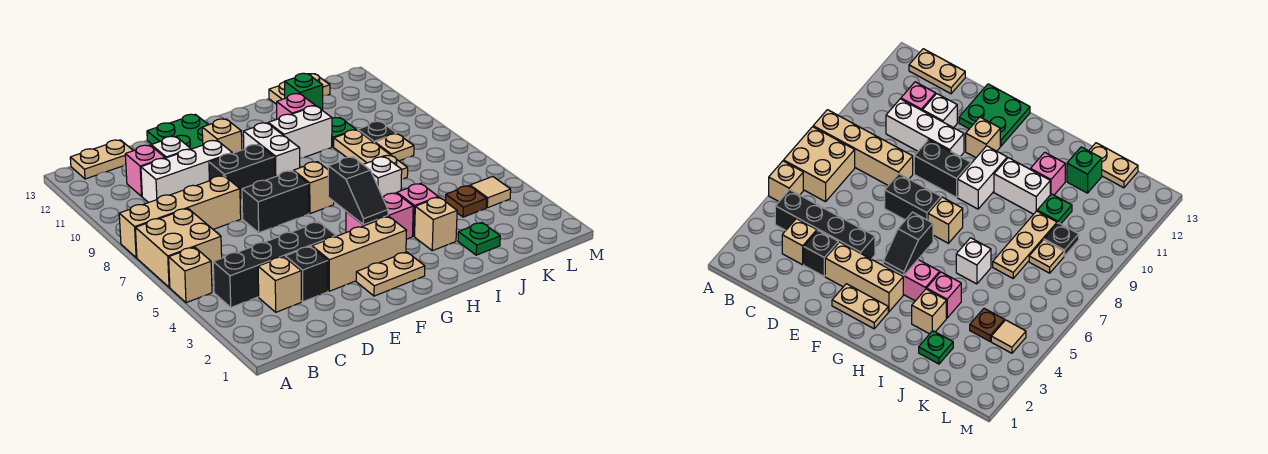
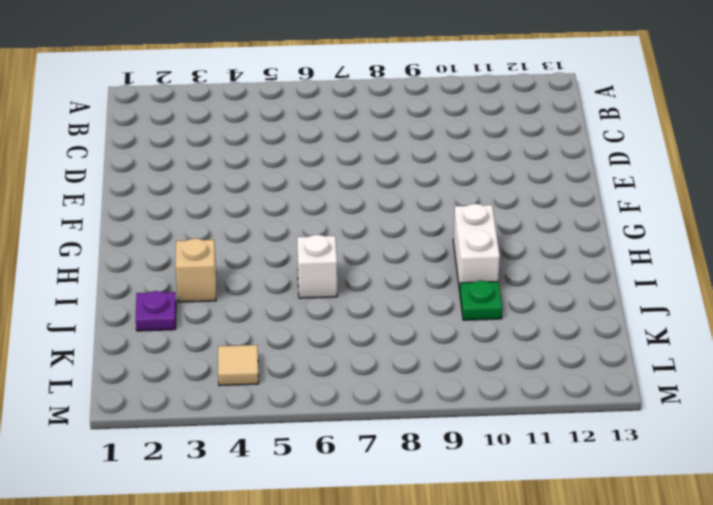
purple 1x1 plate [136,291,176,331] -> green 1x1 plate [458,223,500,255]
none -> tan 1x1 brick [169,247,212,303]
none -> tan 2x2 brick [135,209,222,287]
none -> tan 1x4 brick [119,176,241,258]
none -> black 1x4 brick [213,222,336,307]

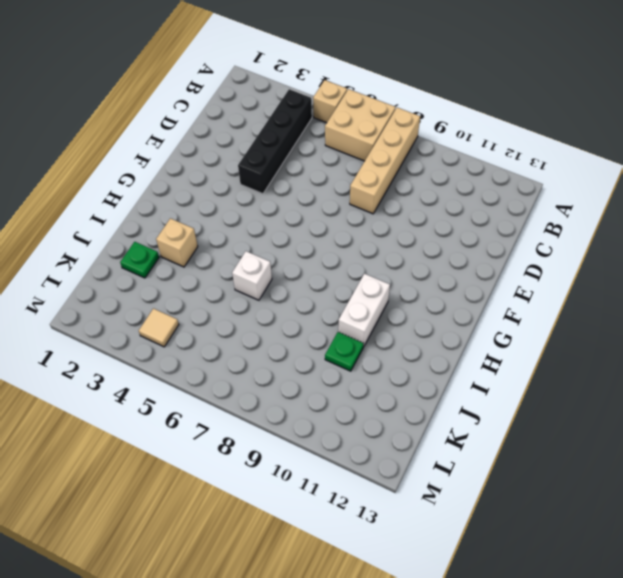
none -> tan 1x2 plate [70,140,133,179]
none -> tan 1x1 brick [258,257,301,312]
none -> white 1x3 brick [141,140,232,203]
none -> pink 1x1 brick [125,145,165,196]

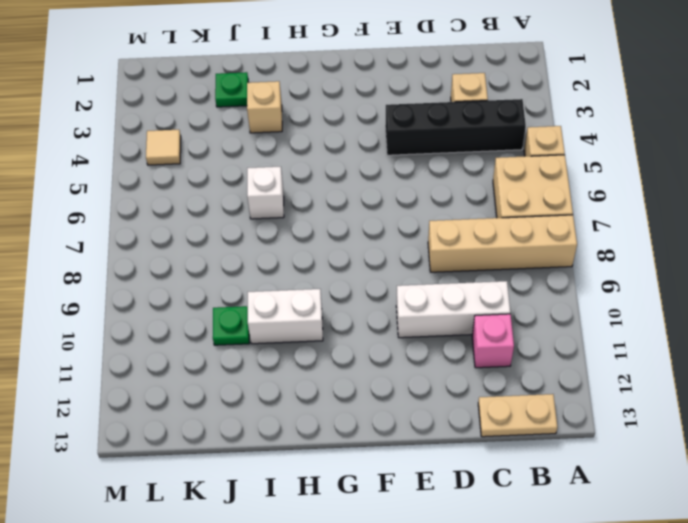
none -> black 1x1 brick [285,246,328,302]
none -> white 1x1 brick [151,136,190,158]
none -> tan 1x3 brick [312,216,407,291]
none -> black 1x2 brick [242,171,309,233]

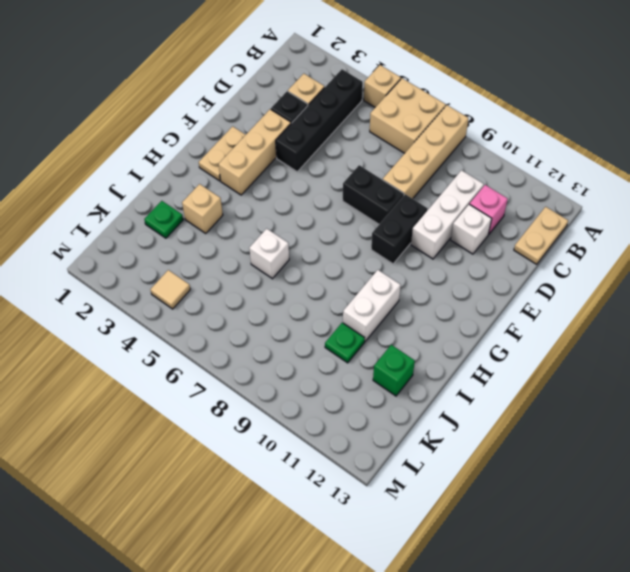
black 1x2 brick [343,165,404,224] -> black 1x2 brick turned to [242,171,309,233]
none -> green 2x2 plate [147,114,208,149]
none -> tan 1x1 brick [202,119,242,153]
none -> pink 1x2 brick [346,193,413,239]
none -> tan 1x1 brick [293,162,334,214]

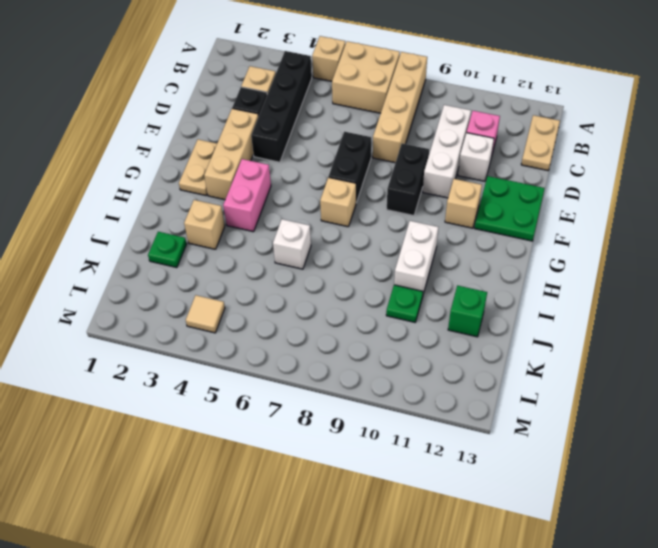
none -> white 1x2 brick [243,123,300,177]
none -> pink 1x1 brick [397,183,438,236]
none -> pink 1x1 brick [277,94,315,119]
none -> tan 1x3 plate [334,130,408,179]

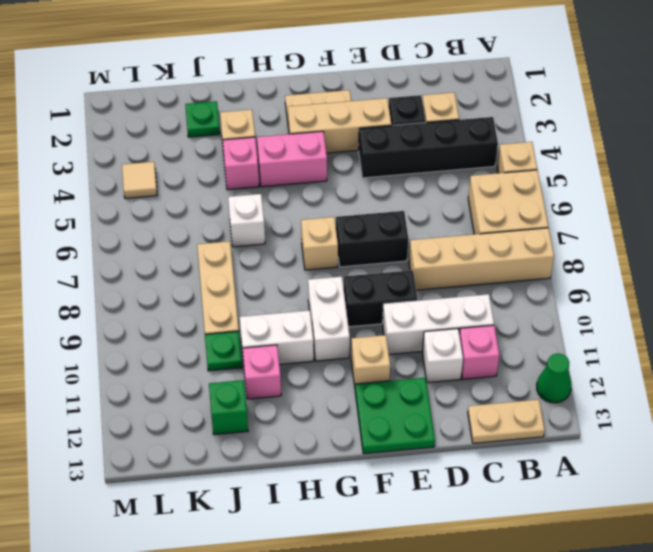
green 1x1 cone [537,354,571,403] -> none
none -> tan 1x2 plate [269,74,330,104]
none -> brown 1x1 plate [446,186,487,217]
none -> tan 1x1 plate [375,134,414,161]
none -> black 1x1 plate [358,121,397,143]

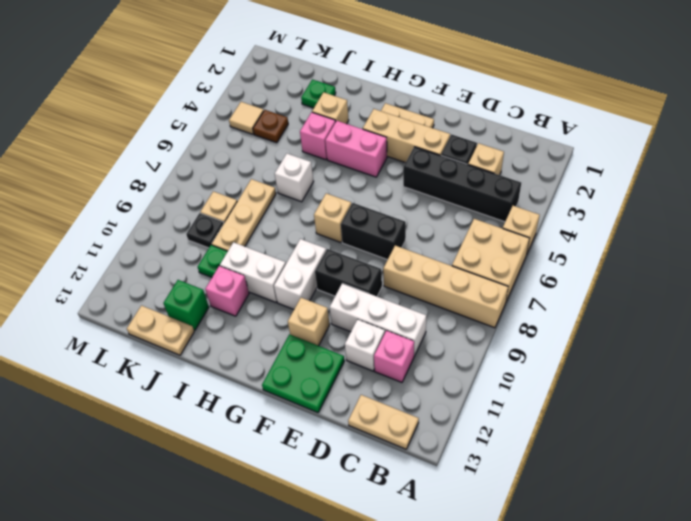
none -> black 1x2 slope [328,157,388,225]

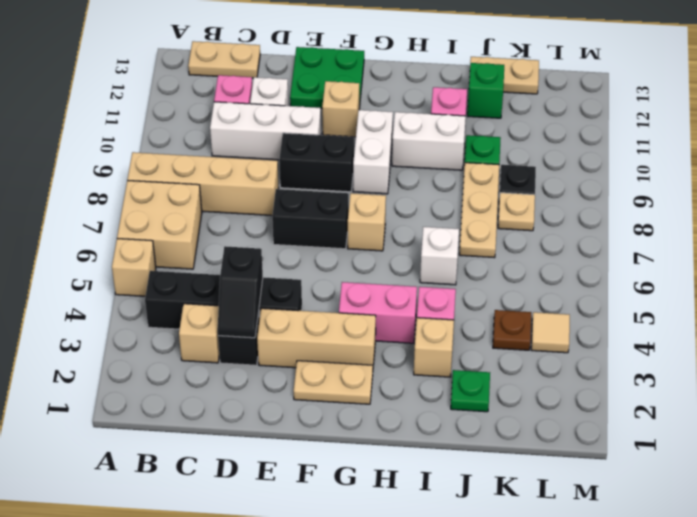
black 1x2 slope [218,246,263,338] -> black 1x2 slope moved to [328,157,388,225]

